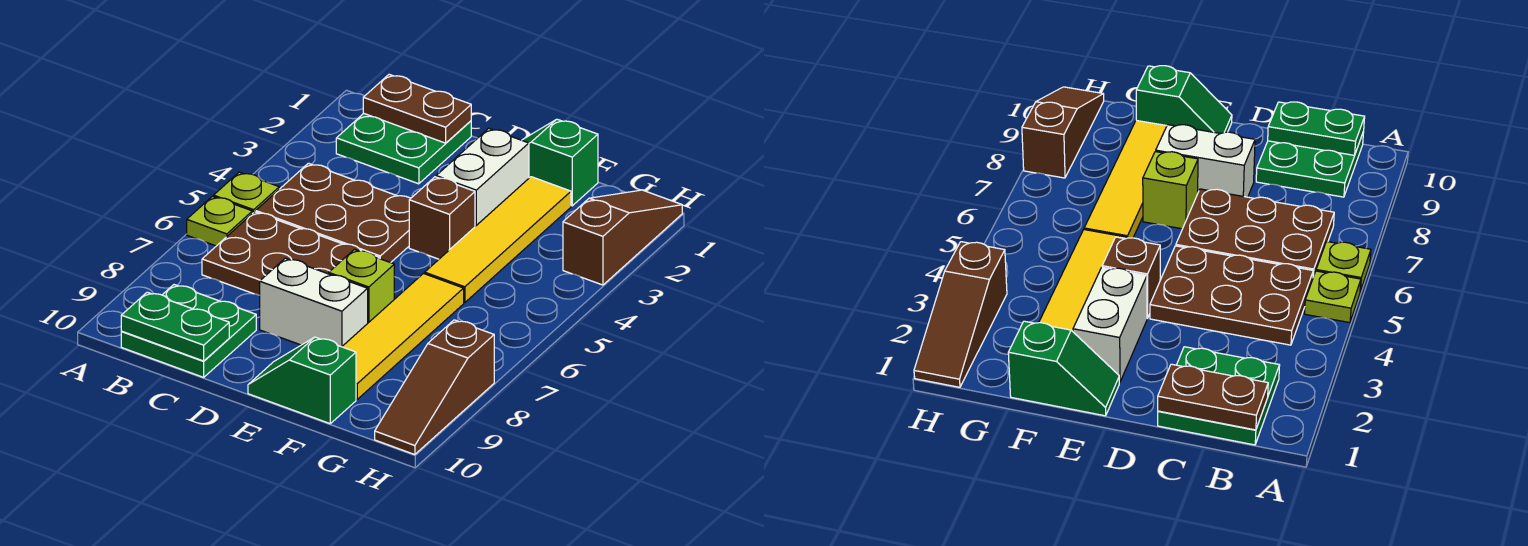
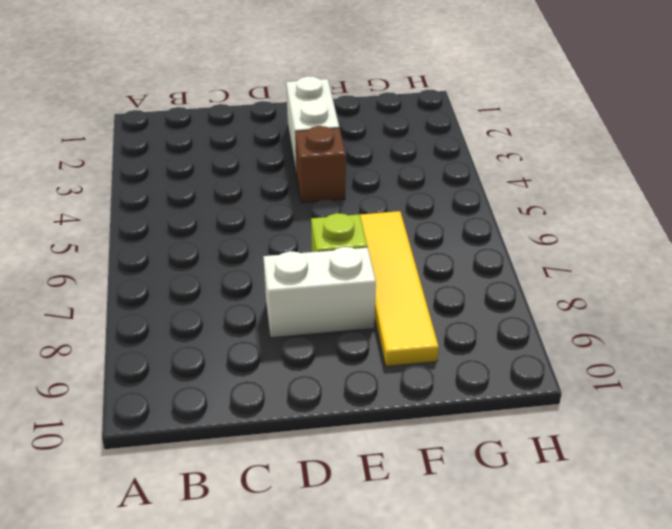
none -> lime 1x1 plate [214,172,279,213]
none -> lime 1x1 plate [187,196,252,246]
none -> green 2x2 plate [336,114,471,184]

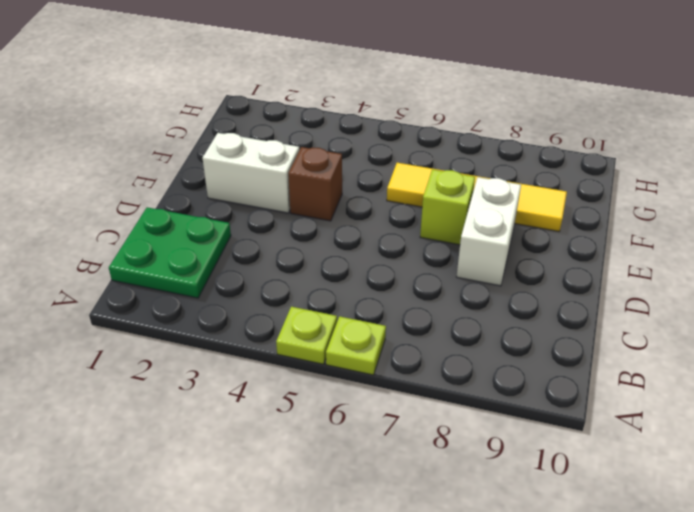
none -> brown 2x3 plate [256,163,411,263]
none -> brown 2x3 plate [202,212,379,295]
none -> green 2x2 plate [121,285,256,377]

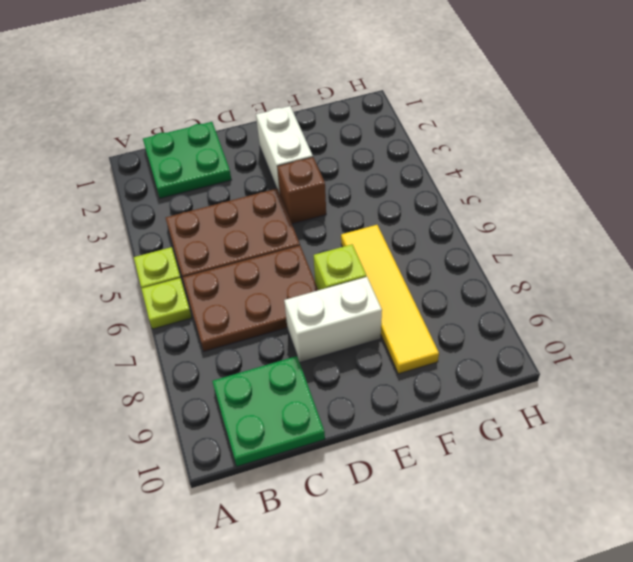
none -> green 1x2 slope [522,119,598,206]
none -> green 1x2 slope [248,337,356,424]
none -> yellow 1x4 tile [425,177,571,303]

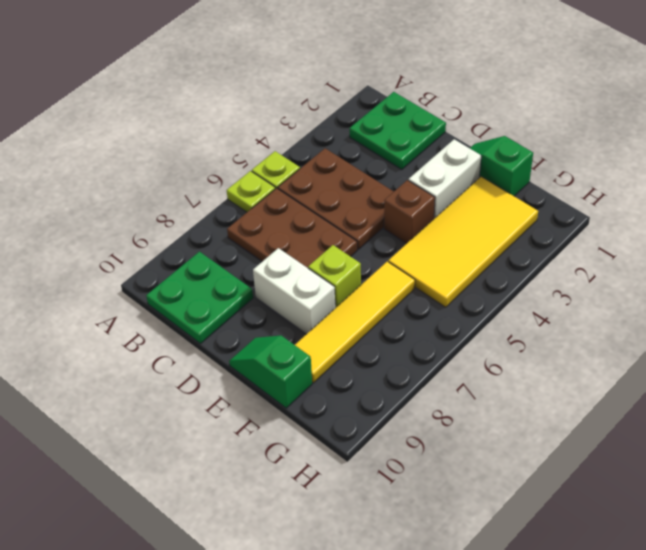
yellow 2x4 tile [388,177,538,307] -> yellow 1x4 tile [425,177,571,303]
none -> brown 1x3 slope [563,190,682,285]
none -> brown 1x3 slope [375,320,494,455]
none -> brown 1x2 plate [363,74,471,143]

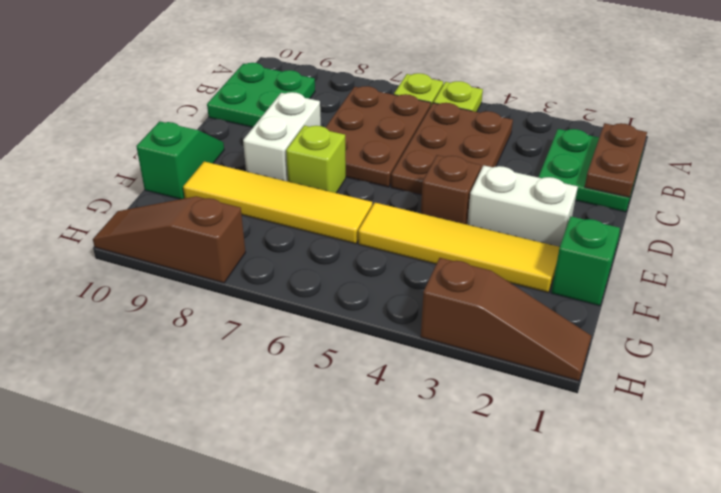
none -> green 1x2 plate [121,292,229,361]

